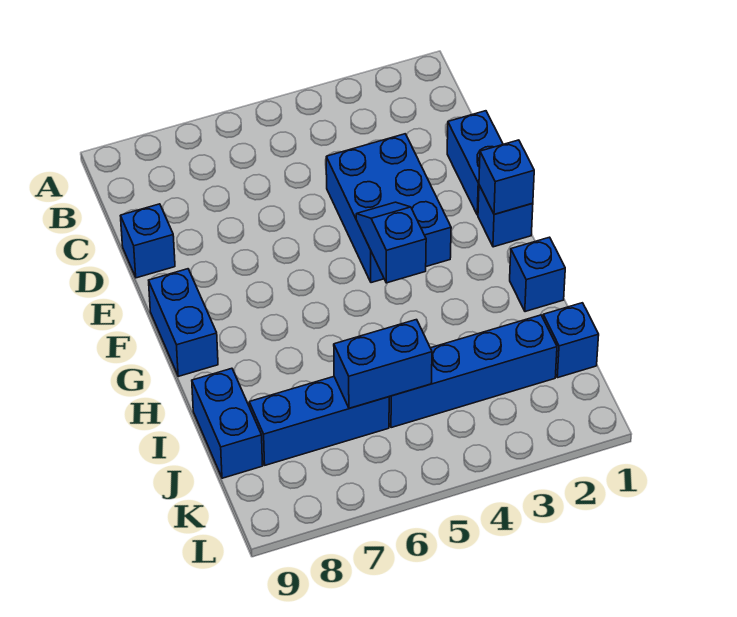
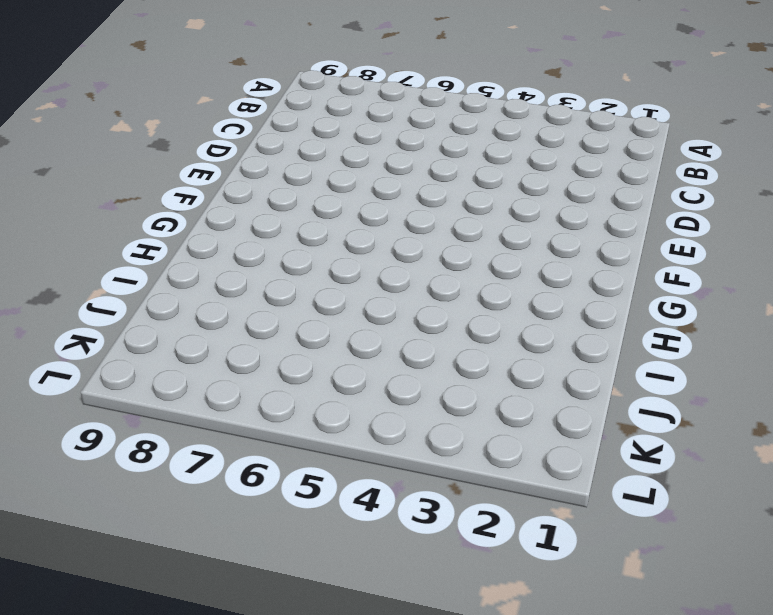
none -> blue 1x2 brick [447,111,503,215]
none -> blue 2x3 brick [326,134,451,283]
none -> blue 1x1 brick [121,204,175,278]

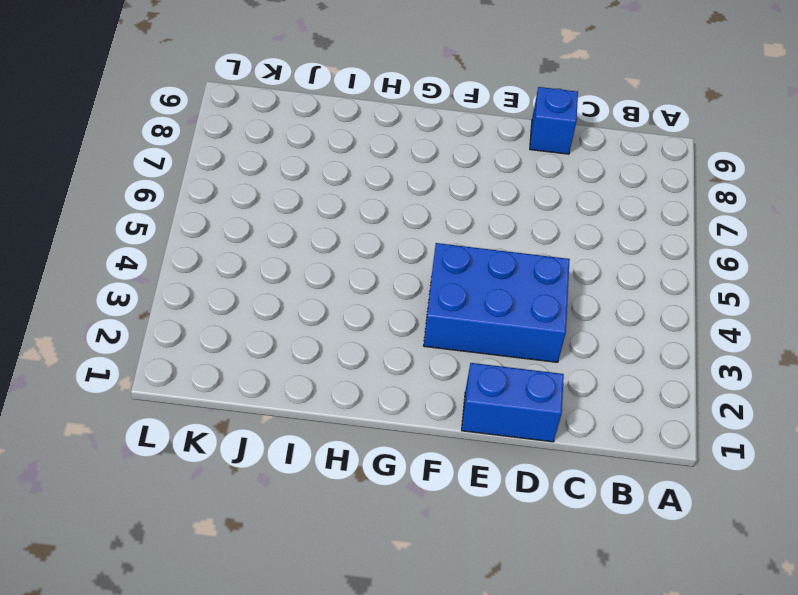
none -> blue 1x1 brick [478,185,533,247]
none -> blue 1x2 brick [149,269,218,376]
none -> blue 1x1 brick [510,237,565,312]

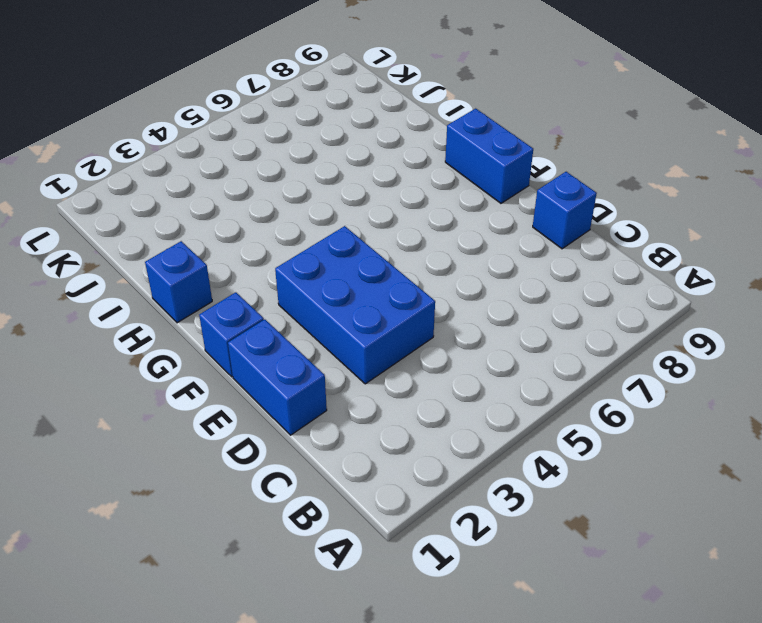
none -> blue 1x2 brick [192,368,263,478]
none -> blue 1x1 brick [543,303,599,378]
none -> blue 1x4 brick [389,315,557,428]

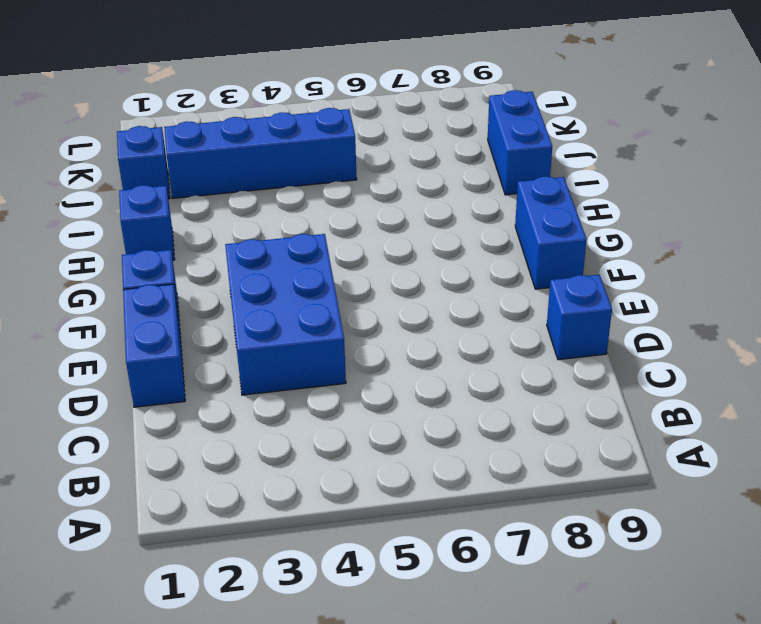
none -> blue 1x3 brick [249,377,389,465]
none -> blue 1x1 brick [479,140,534,214]
none -> blue 1x2 slope [356,202,426,283]

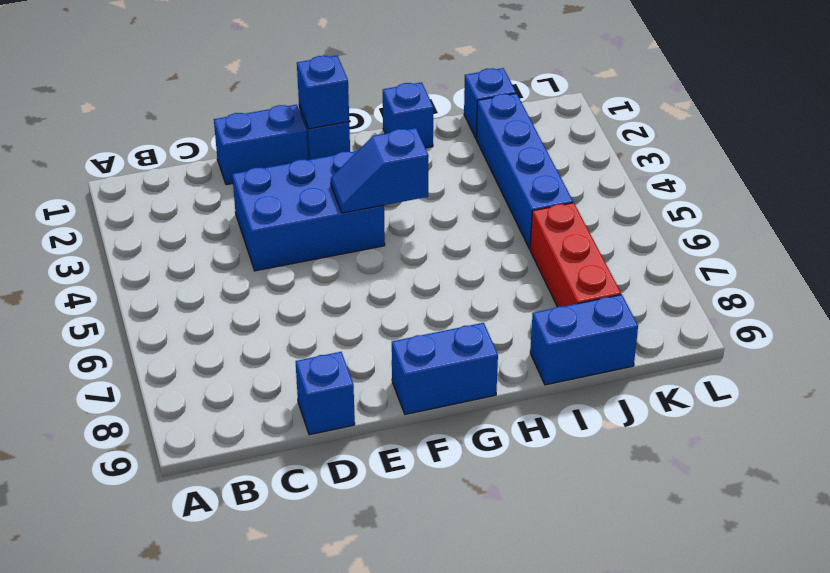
red 1x3 brick [530,203,621,307] -> blue 1x3 brick [249,377,389,465]
none -> blue 1x2 brick [334,320,432,408]

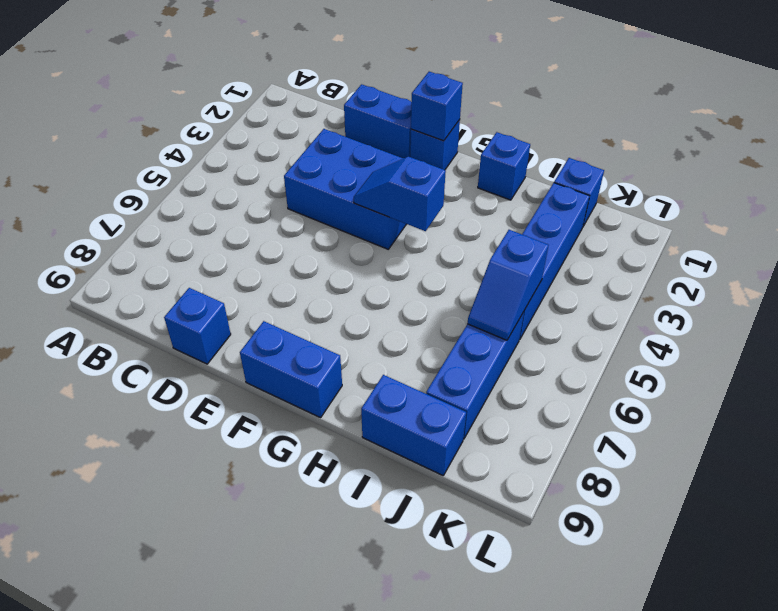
blue 1x2 slope [467,230,549,340] -> blue 1x2 brick [334,320,432,408]

